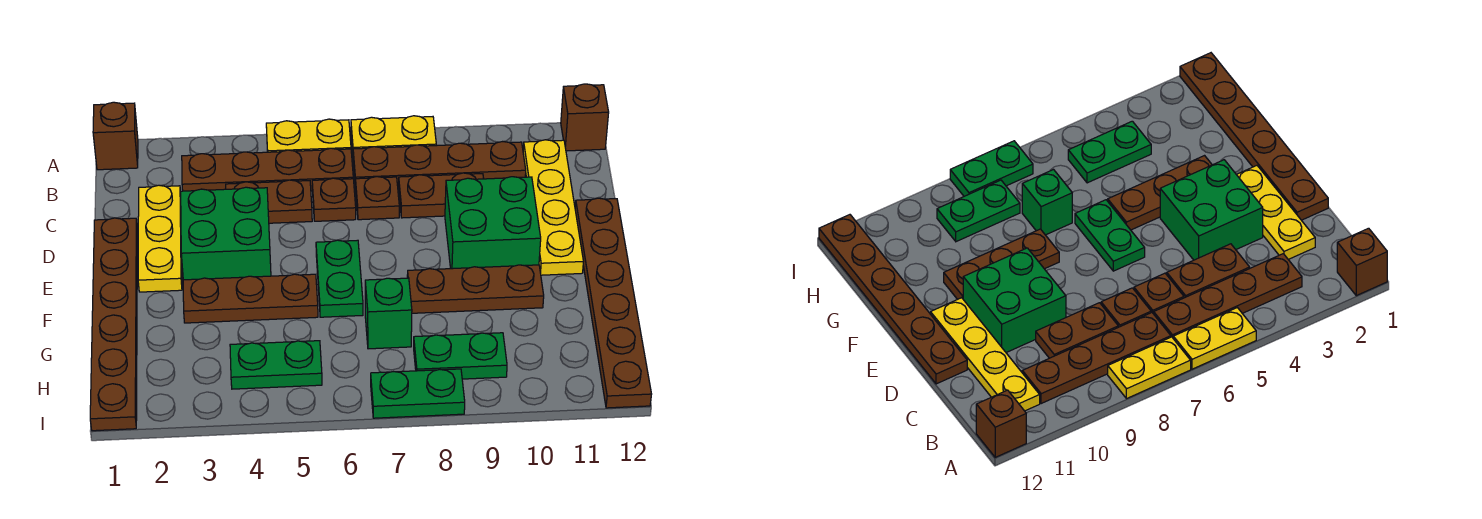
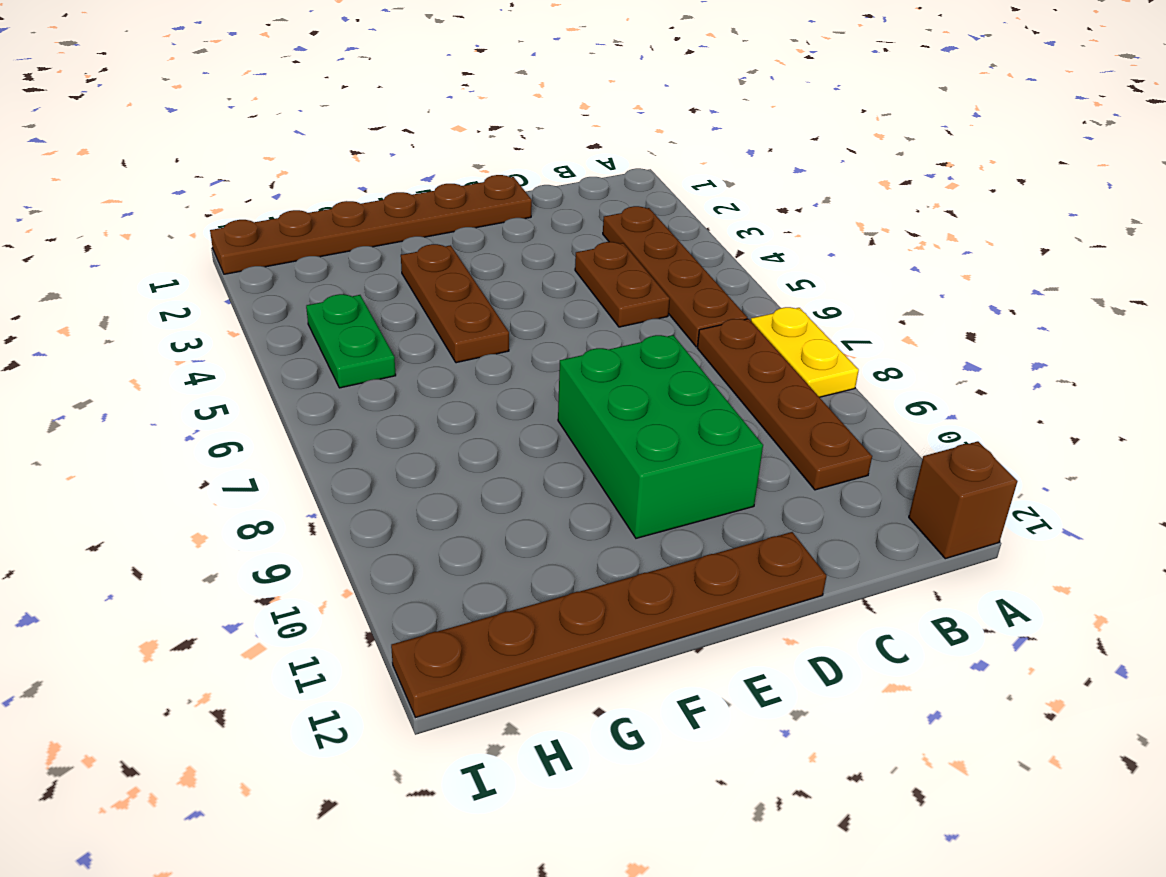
green 2x3 brick [558,335,763,538] -> green 2x2 brick [445,177,541,269]
none -> brown 1x1 brick [93,102,138,170]
none -> yellow 1x2 plate [266,119,351,152]
none -> yellow 1x4 plate [523,140,583,275]

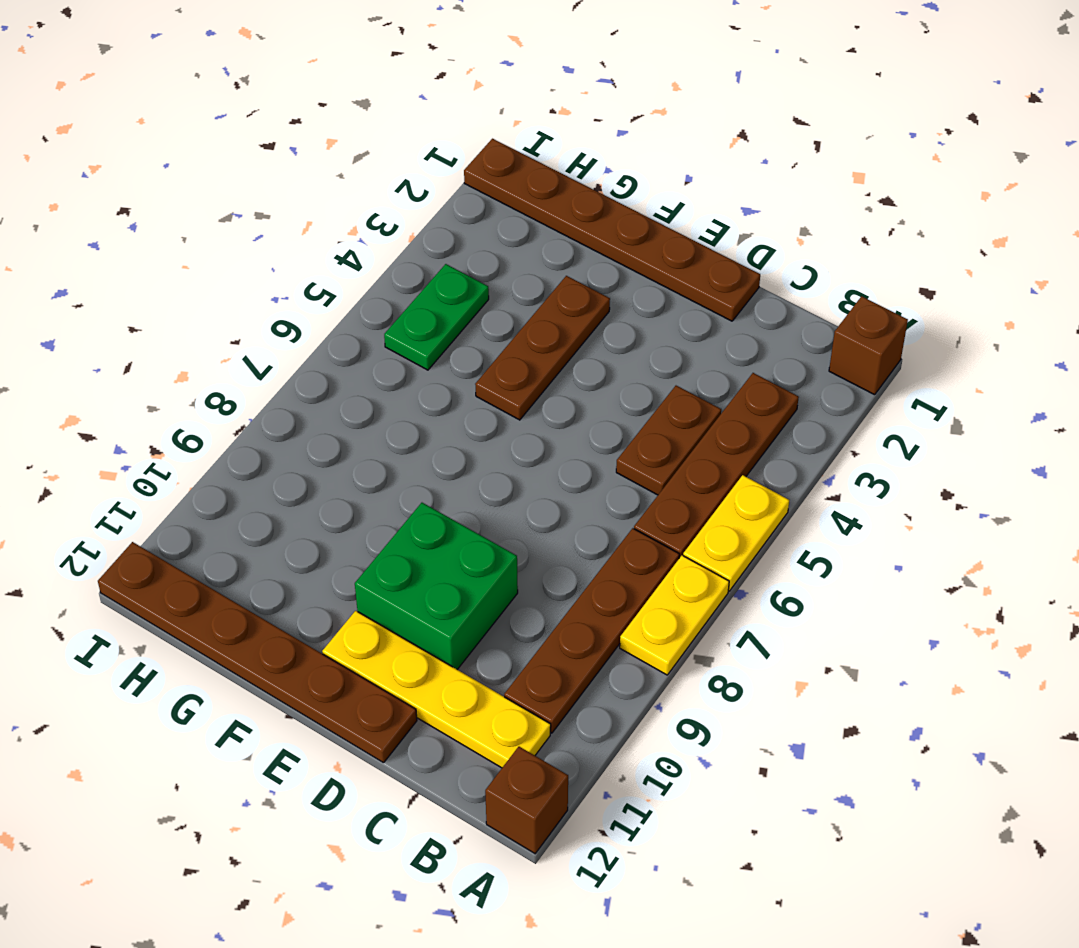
none -> yellow 1x3 plate [138,185,182,292]
none -> brown 1x1 plate [312,178,356,221]
none -> brown 1x1 plate [356,177,399,220]

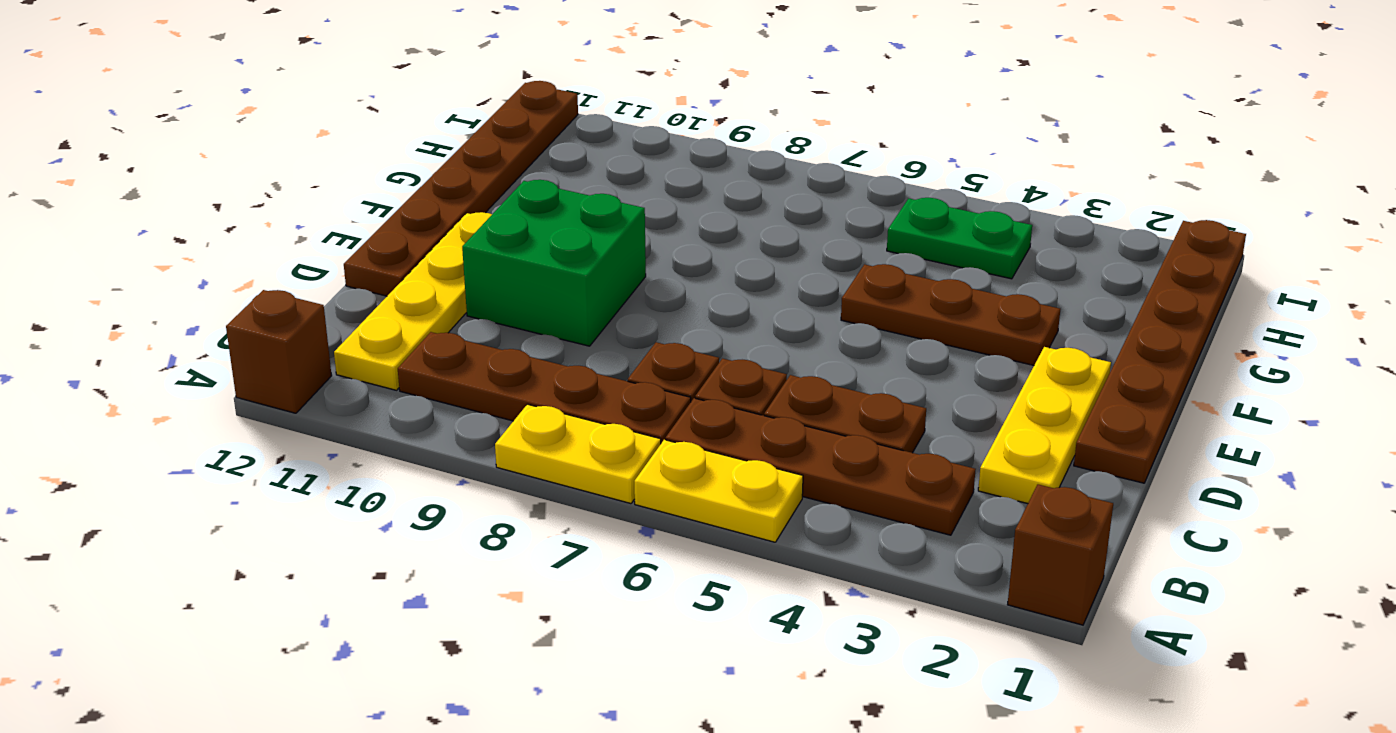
none -> brown 1x2 plate [399,173,484,218]
none -> green 2x2 brick [181,187,271,280]
none -> green 1x2 plate [316,240,363,317]

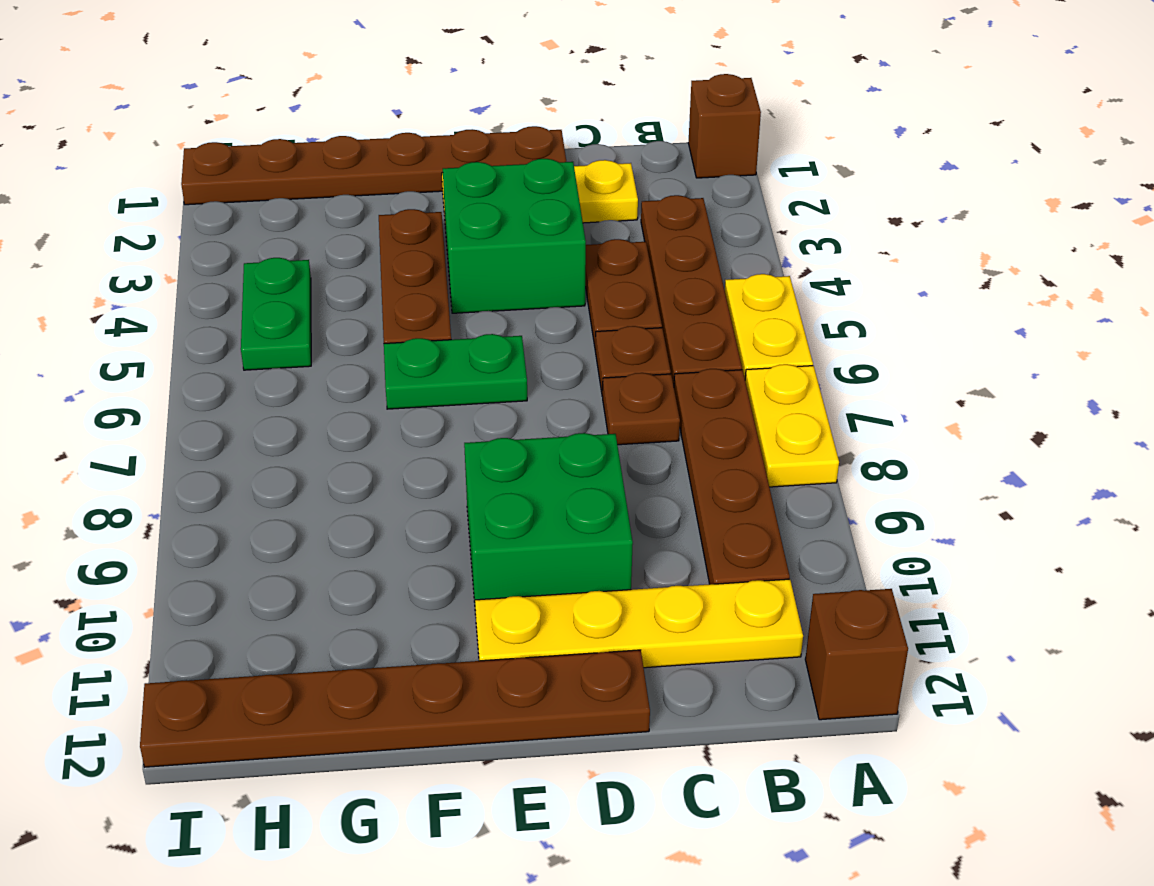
none -> brown 1x2 plate [399,173,484,218]
none -> brown 1x3 plate [407,265,544,313]
none -> green 1x1 brick [365,278,412,349]

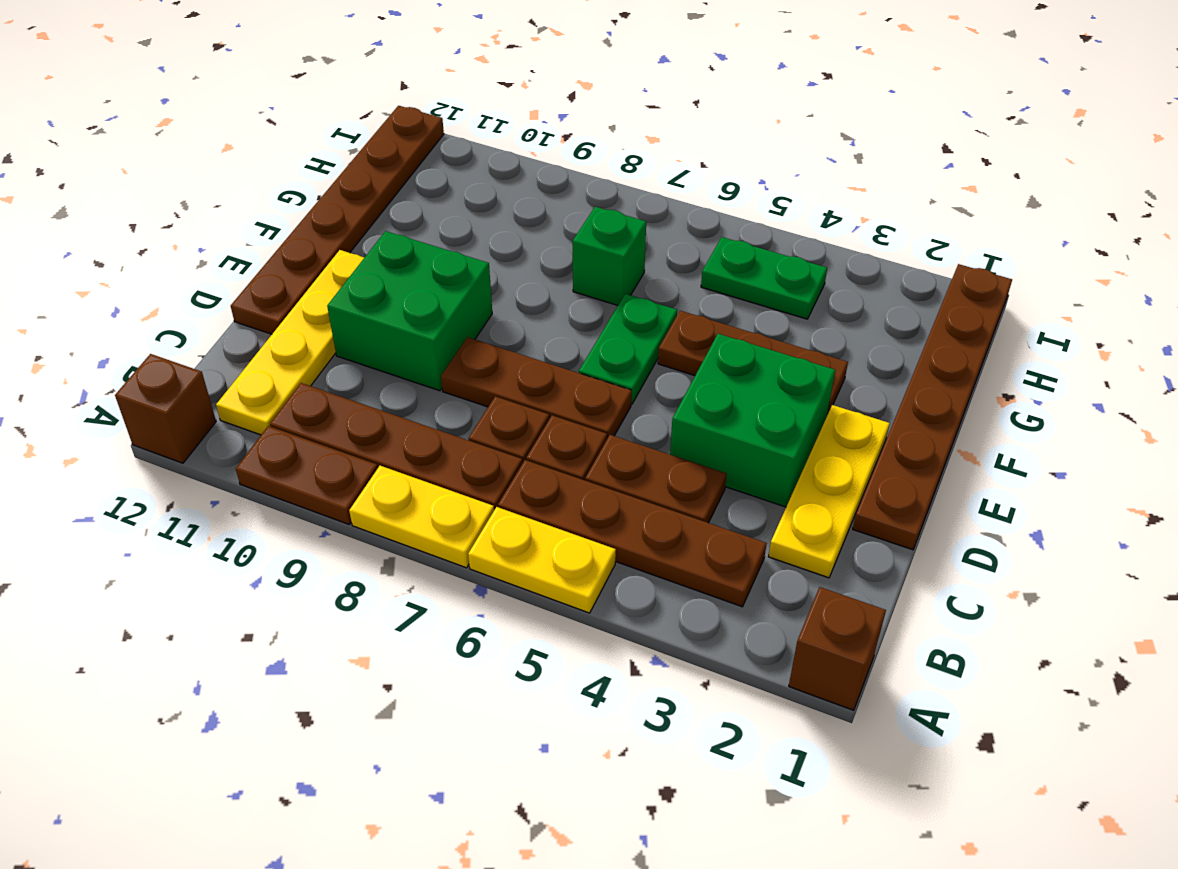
brown 1x2 plate [236,426,378,524] -> brown 1x2 plate moved to [399,173,484,218]
brown 1x3 plate [441,337,632,439] -> brown 1x3 plate moved to [407,265,544,313]
none -> green 1x2 plate [414,333,507,379]
none -> green 1x2 plate [371,369,465,418]

